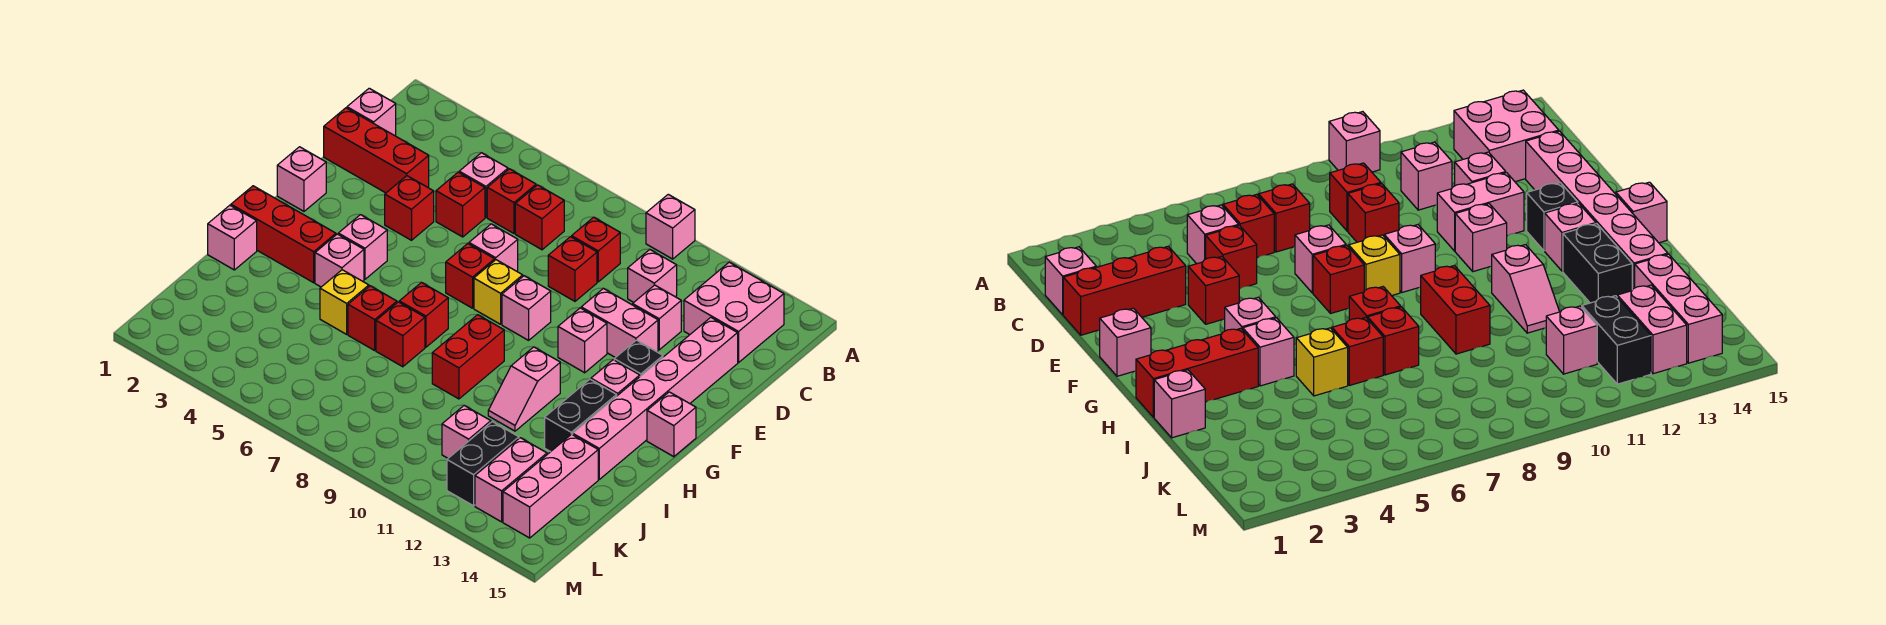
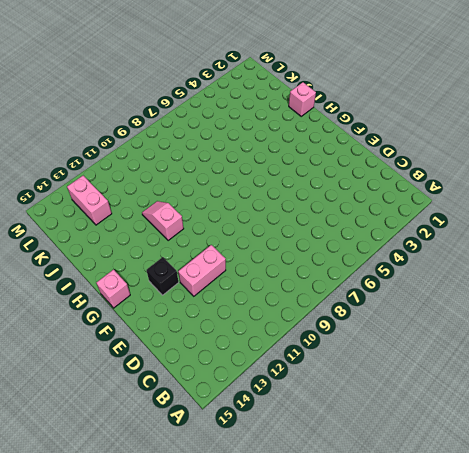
none -> pink 1x1 brick [646,194,695,259]
none -> pink 2x2 brick [684,262,784,362]
none -> pink 1x1 brick [347,88,396,136]
none -> pink 1x1 brick [459,153,508,217]

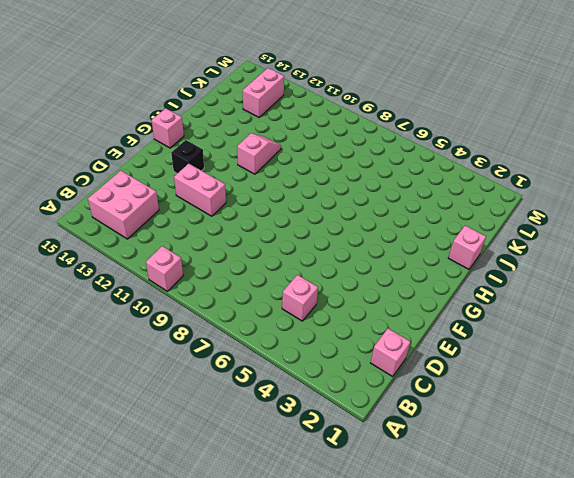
none -> red 1x1 brick [487,169,536,233]
none -> red 1x1 brick [515,185,564,250]
none -> red 1x1 brick [572,217,620,282]
none -> pink 1x1 brick [628,250,677,302]

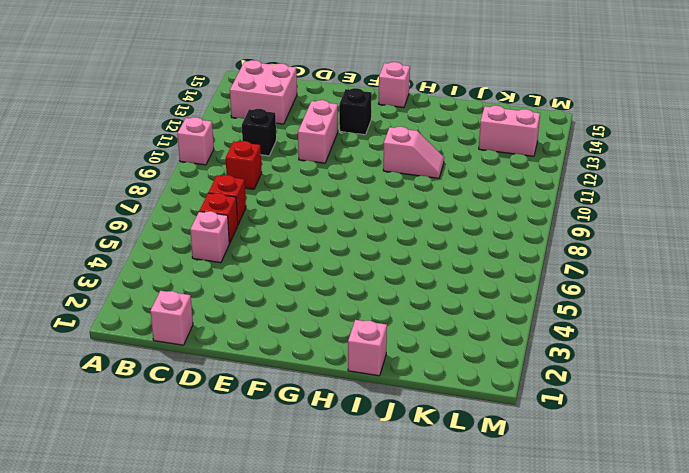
black 1x1 brick [242,109,276,156] -> pink 1x1 brick [628,250,677,302]
none -> red 1x3 brick [324,108,429,193]
none -> red 1x1 brick [436,172,485,237]
none -> red 1x1 brick [548,237,597,301]
none -> pink 1x1 brick [633,285,681,350]

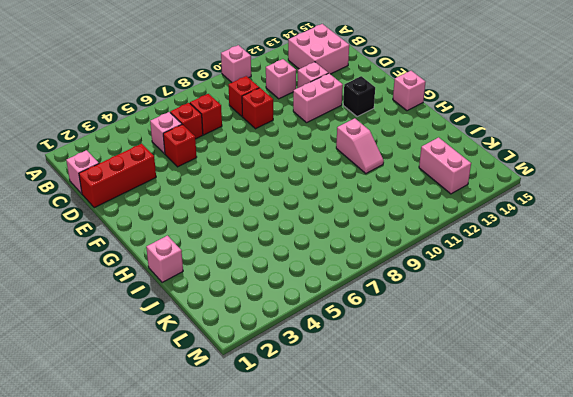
none -> pink 1x6 brick [573,317,738,479]
none -> red 1x1 brick [385,176,434,240]
none -> pink 1x1 brick [469,224,518,271]
none -> pink 1x1 brick [277,147,326,211]

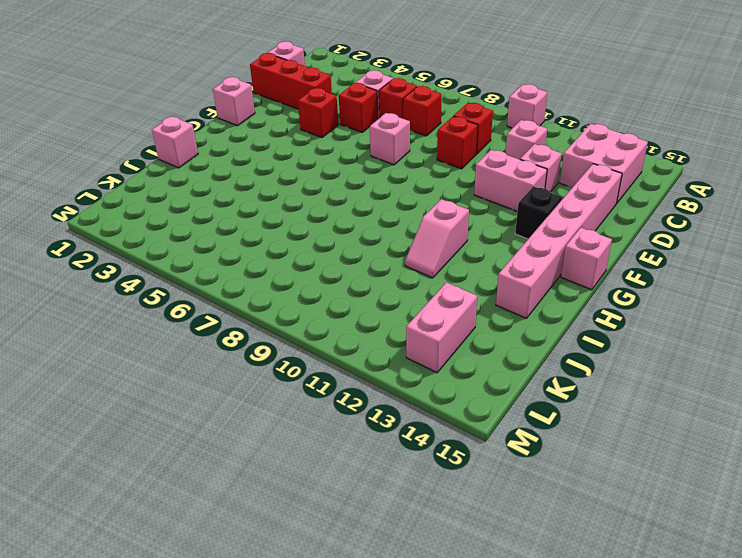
none -> red 1x1 brick [446,244,495,308]
none -> yellow 1x1 brick [474,260,523,324]
none -> pink 1x1 brick [502,276,551,340]
none -> pink 1x1 brick [558,308,607,373]

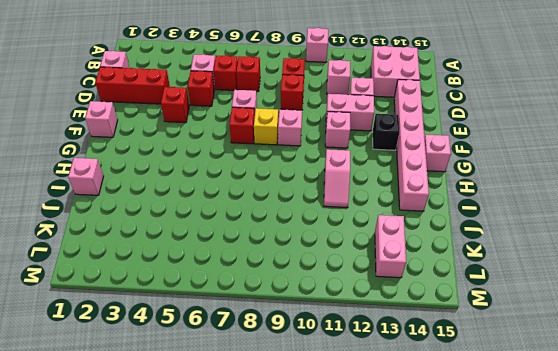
none -> pink 1x1 brick [338,215,387,279]
none -> pink 1x1 brick [591,360,640,396]
none -> red 1x3 brick [231,186,336,283]
none -> pink 1x1 brick [315,234,364,287]

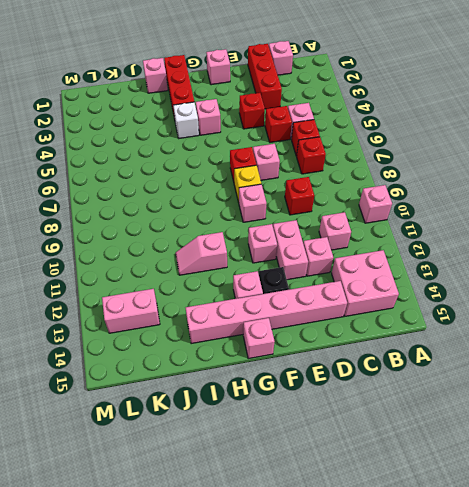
white 1x1 brick [173,102,199,138] -> pink 1x1 brick [315,234,364,287]
none -> red 1x1 brick [572,217,620,282]
none -> red 1x1 brick [399,282,448,347]
none -> red 1x2 brick [432,315,504,399]
none -> black 1x2 brick [545,379,617,452]

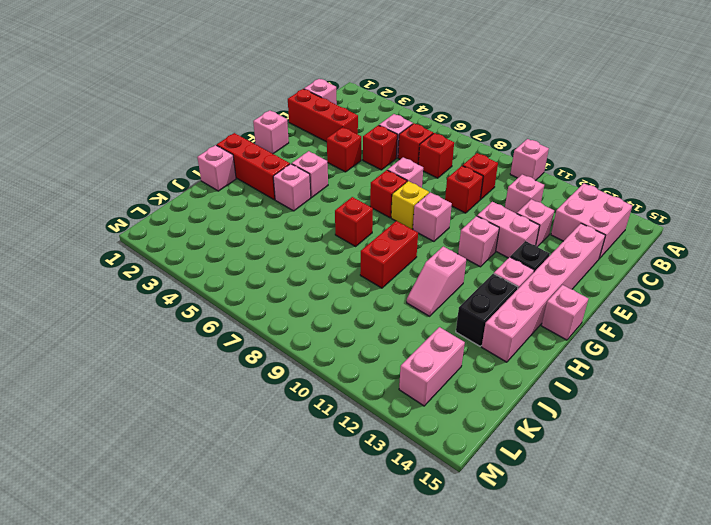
none -> yellow 1x1 brick [320,270,369,334]
none -> red 1x1 brick [348,286,397,350]
none -> red 1x1 brick [376,302,425,367]
none -> pink 1x3 brick [503,434,598,538]

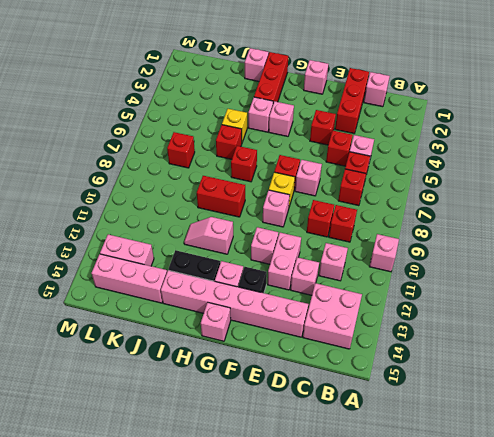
red 1x1 brick [167,132,195,168] -> red 1x1 brick moved to [376,302,425,367]
none -> pink 1x1 brick [442,406,491,458]
none -> black 1x2 brick [447,422,519,506]

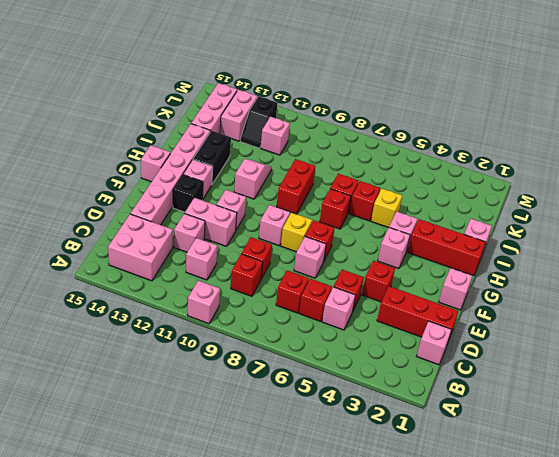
black 1x2 slope [240,96,278,148] -> black 1x2 brick [447,422,519,506]

